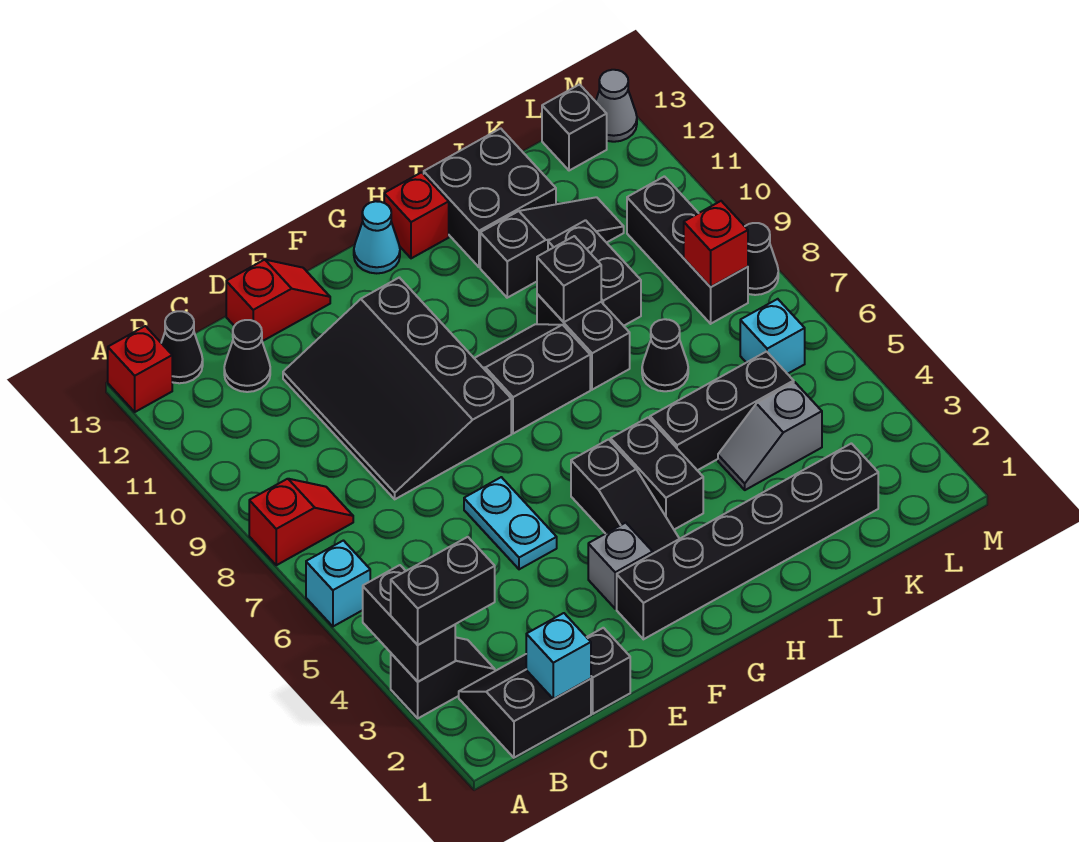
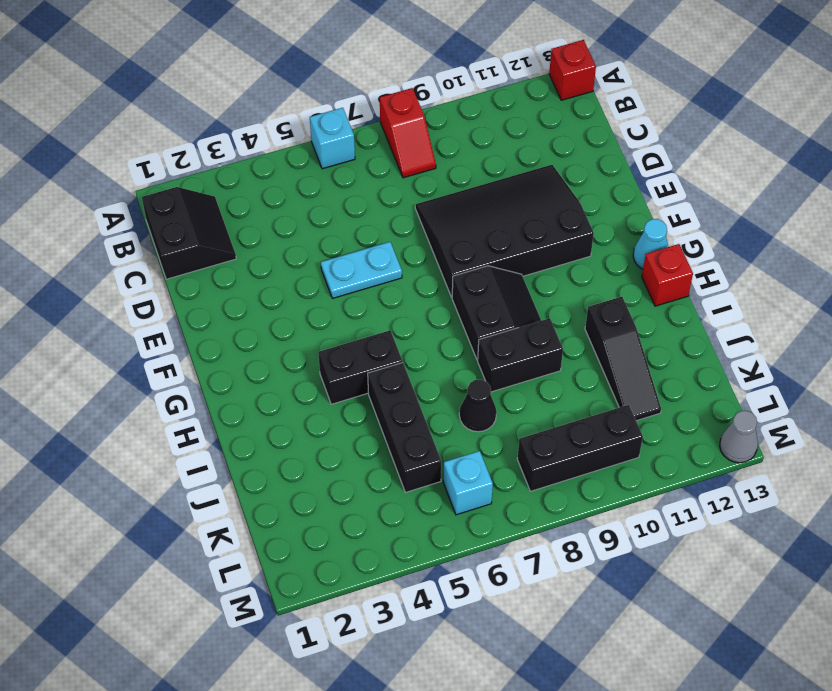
none -> black 1x2 slope [391,637,495,718]
none -> black 1x1 cone [161,311,203,383]
none -> black 1x1 cone [224,320,270,392]
none -> black 1x1 brick [587,628,630,714]

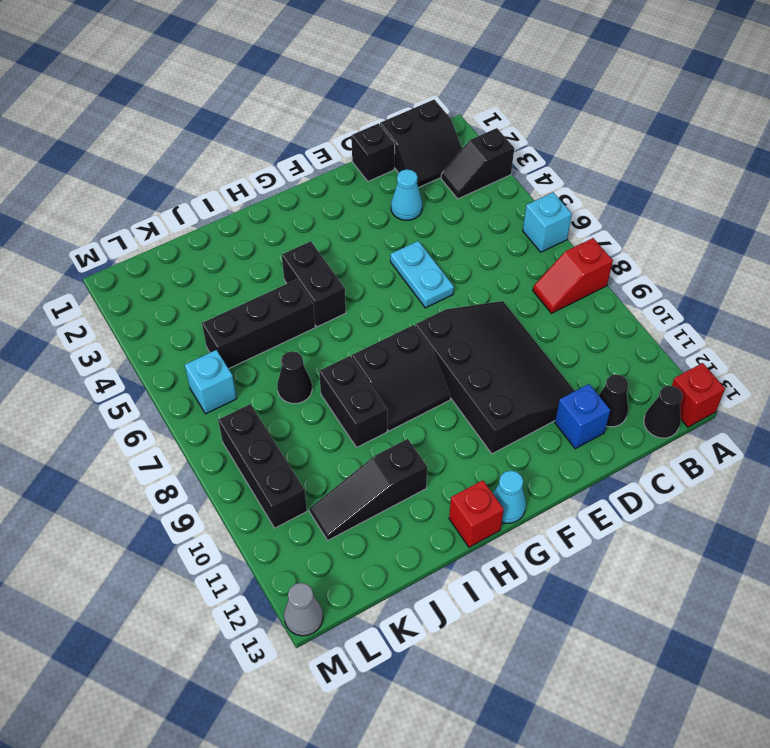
cyan 1x1 cone [391,169,422,220] -> none
blue 1x1 brick [555,384,610,449] -> none
none -> red 1x2 slope [226,260,330,341]
none -> black 1x6 brick [617,443,878,639]
none -> grey 1x1 brick [588,523,653,609]
none -> black 1x3 slope [571,439,679,553]

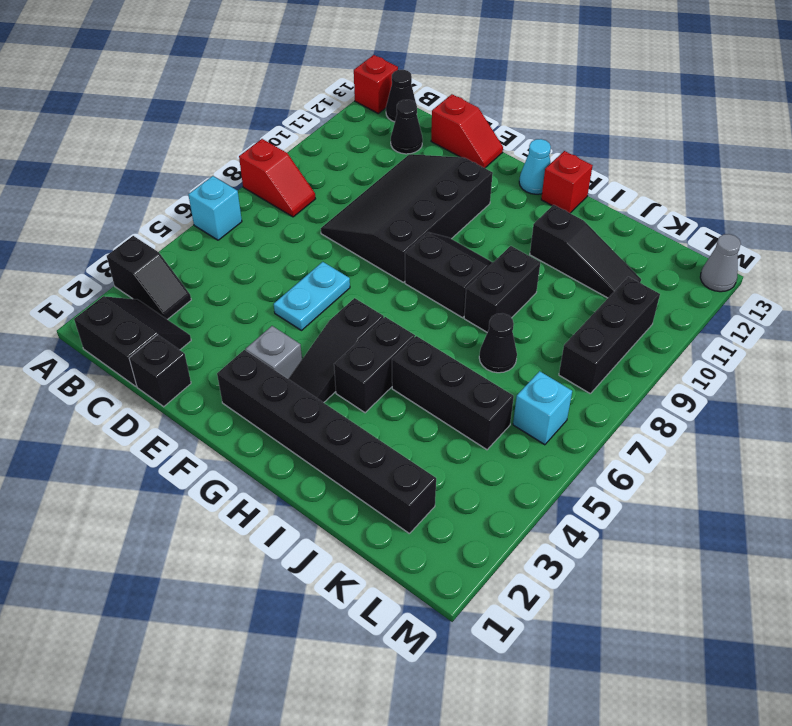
none -> black 2x2 brick [424,128,556,267]
none -> grey 1x2 slope [718,382,822,490]
none -> black 1x2 brick [548,220,641,326]
none -> black 1x1 brick [542,85,607,171]

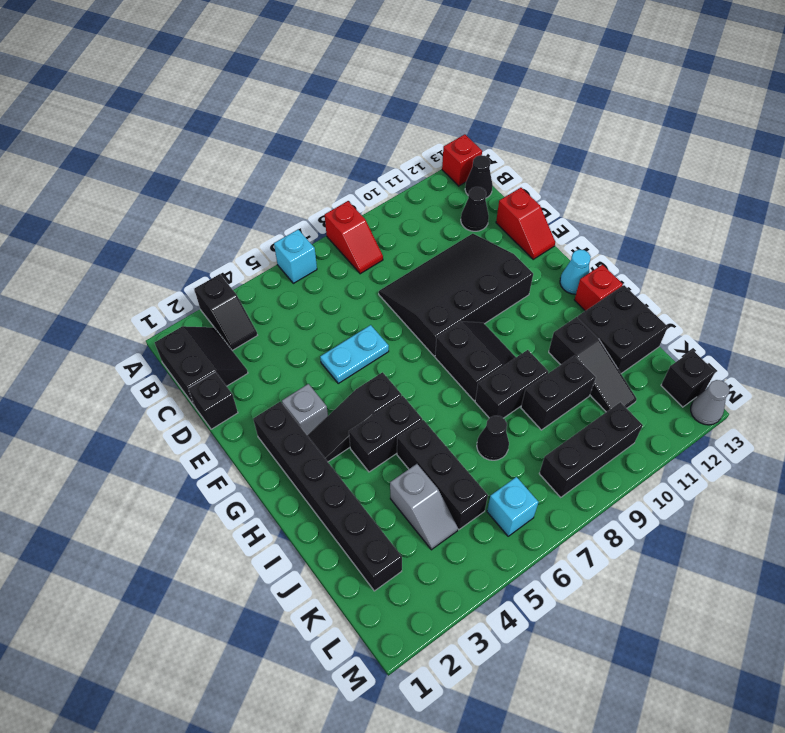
grey 1x2 slope [390,464,458,550] -> grey 1x2 slope turned to [718,382,822,490]
none -> black 1x1 cone [745,223,778,295]
none -> black 1x2 brick [363,565,455,682]
none -> cyan 1x1 brick [526,613,591,699]
none -> black 1x1 brick [537,236,601,322]

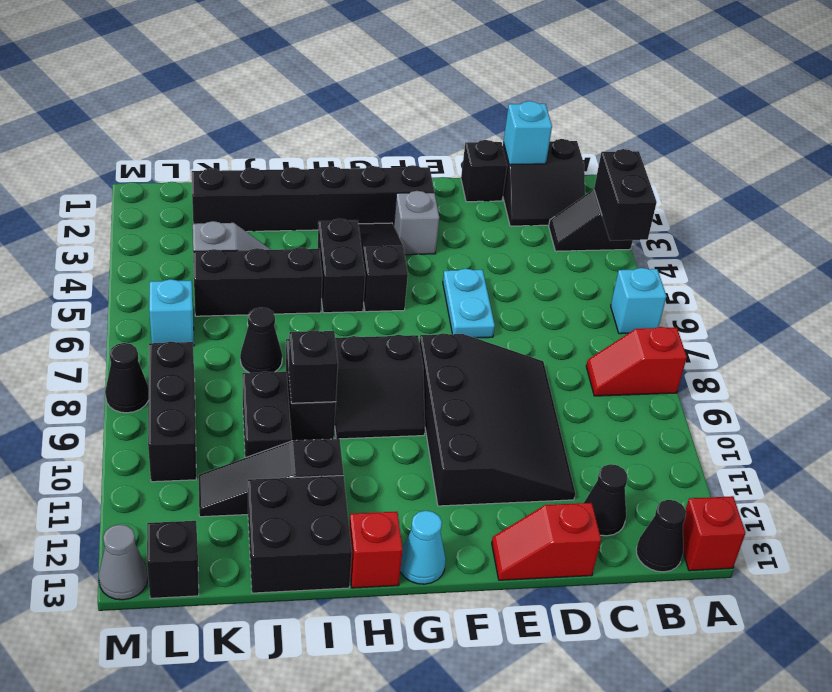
none -> red 1x1 brick [684,201,748,287]
none -> black 1x2 brick [391,537,495,645]

